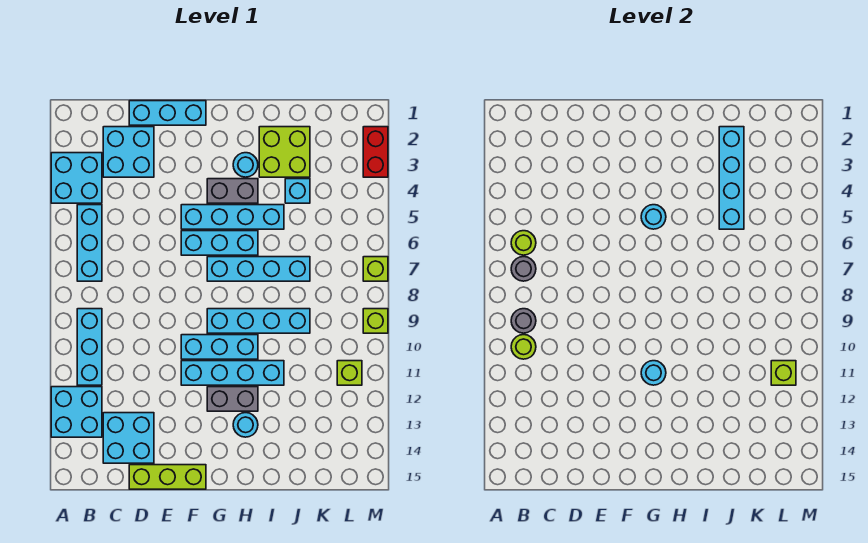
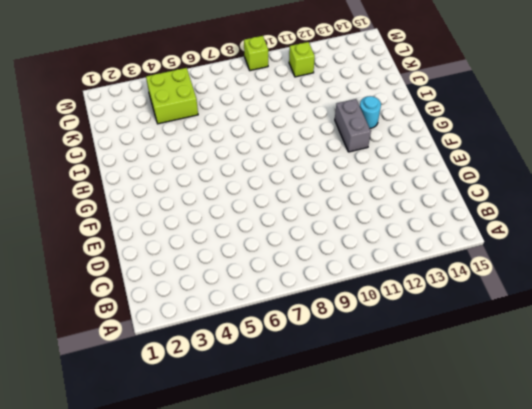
lime 2x2 brick [146,68,198,124] -> lime 2x2 brick moved to [259,127,310,177]
none -> cyan 2x2 brick [51,153,102,203]
none -> cyan 2x2 brick [51,387,102,437]
none -> cyan 1x3 brick [77,205,102,281]
none -> cyan 1x3 brick [77,309,102,385]

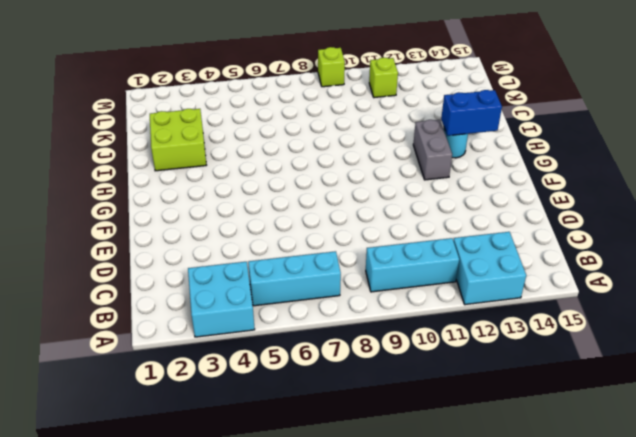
blue 1x2 brick [441,90,502,136] -> none
none -> cyan 2x2 brick [103,127,154,177]
none -> cyan 2x2 brick [103,413,154,463]
none -> cyan 1x3 brick [129,101,206,125]
none -> lime 1x3 brick [129,465,206,489]

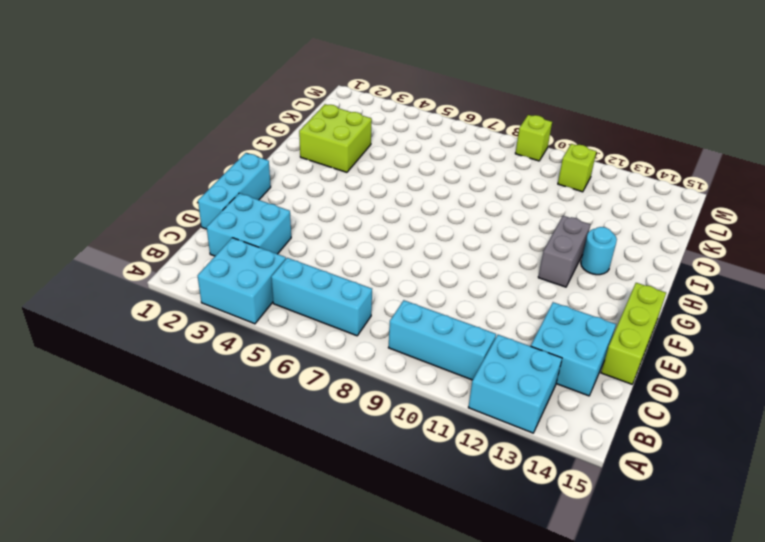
none -> cyan 1x4 brick [181,205,284,229]
none -> cyan 1x3 brick [181,231,258,255]
none -> cyan 1x3 brick [181,335,258,359]
none -> cyan 1x4 brick [181,361,284,385]

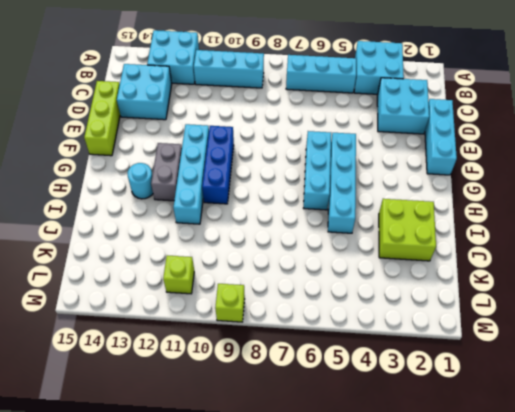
blue 1x3 brick [202,126,234,204] -> cyan 1x3 brick [181,335,258,359]
none -> grey 1x2 brick [207,179,258,203]
none -> cyan 1x4 brick [207,257,310,281]
none -> cyan 1x4 brick [207,309,310,333]
none -> cyan 1x1 round brick [233,153,258,177]

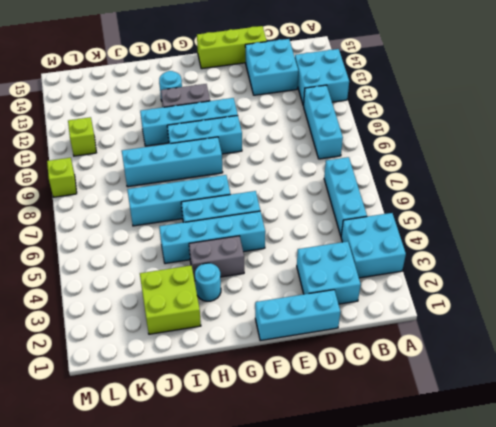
none -> cyan 1x1 brick [285,179,310,203]
none -> red 1x2 brick [363,127,388,177]
none -> lime 1x1 brick [363,257,388,281]
none -> lime 1x1 round brick [511,231,536,255]

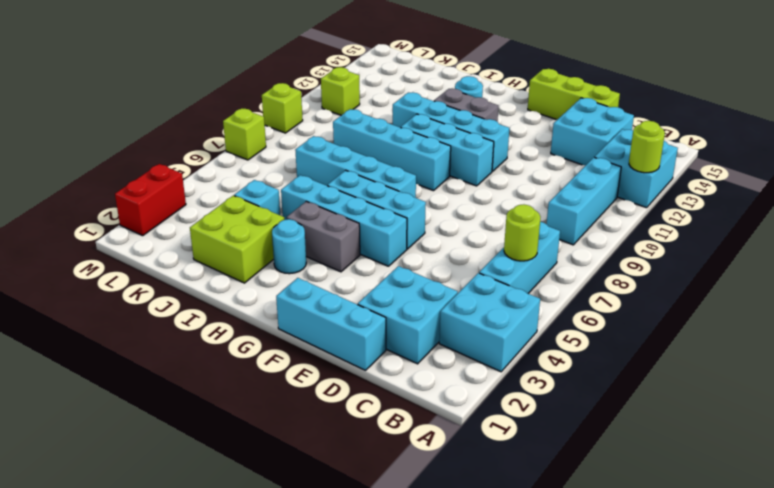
lime 1x1 round brick [629,121,665,173] -> lime 1x1 round brick moved to [511,335,536,359]
none -> grey 1x1 round brick [511,257,536,281]
none -> grey 1x1 round brick [511,309,536,333]
none -> cyan 1x1 round brick [641,205,666,229]
none -> cyan 1x1 round brick [641,361,666,385]

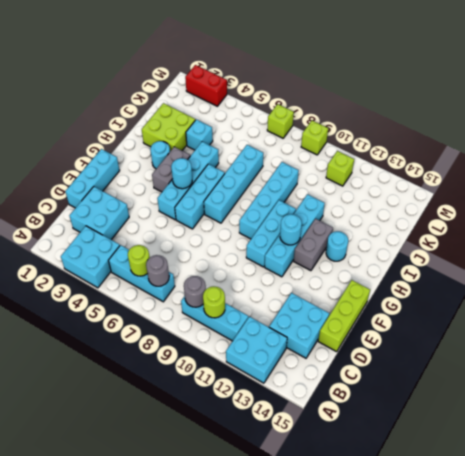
none -> cyan 1x4 brick [719,127,744,229]
none -> lime 1x1 brick [771,361,796,385]

